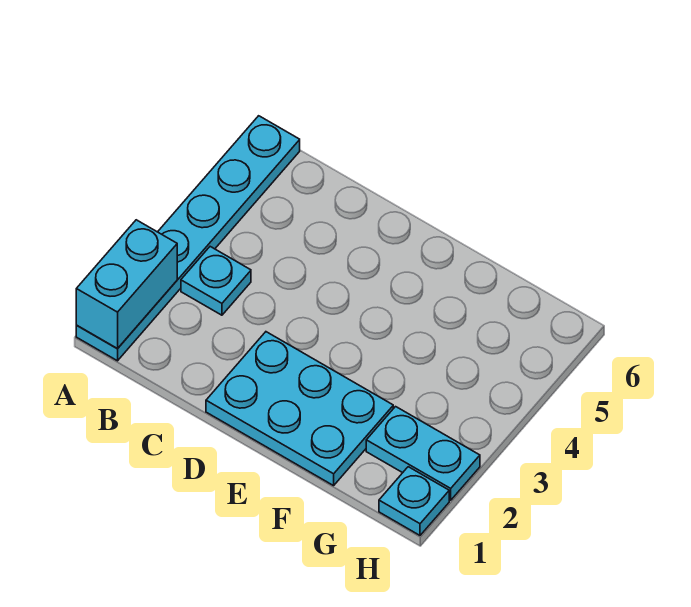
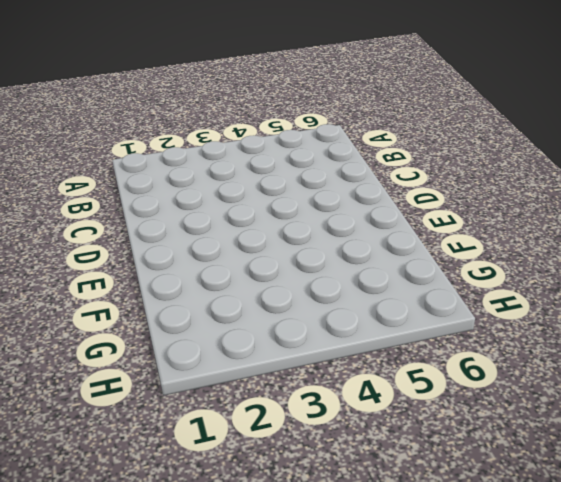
none -> cyan 1x6 plate [76,116,300,361]
none -> cyan 1x1 plate [181,247,251,315]

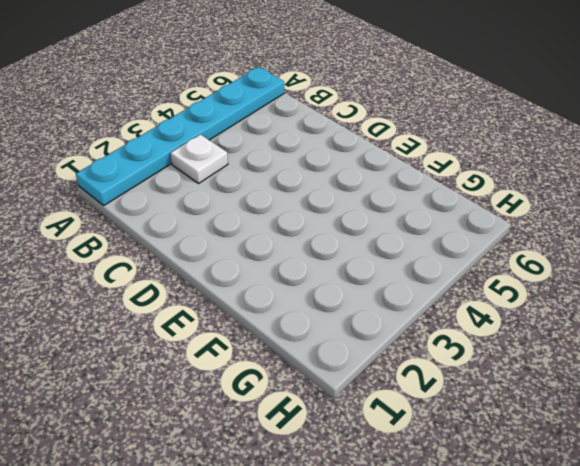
white 1x1 plate [171,134,228,183] -> cyan 1x1 plate [181,247,251,315]
none -> cyan 2x3 plate [206,332,393,486]
none -> cyan 1x2 plate [366,407,480,500]

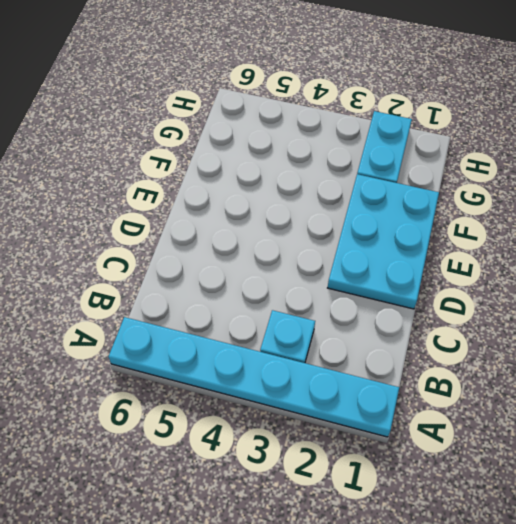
none -> cyan 1x1 plate [379,467,449,535]
none -> cyan 1x2 brick [76,220,177,349]

